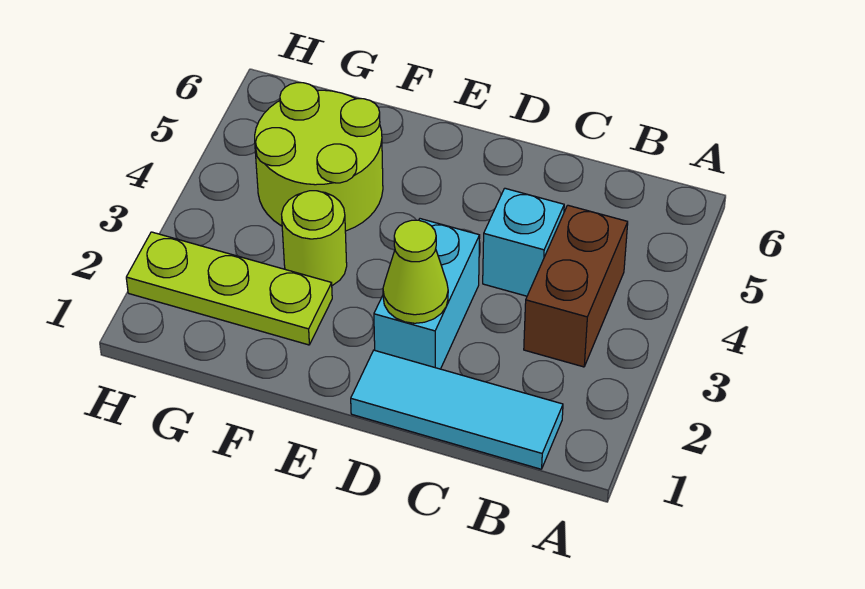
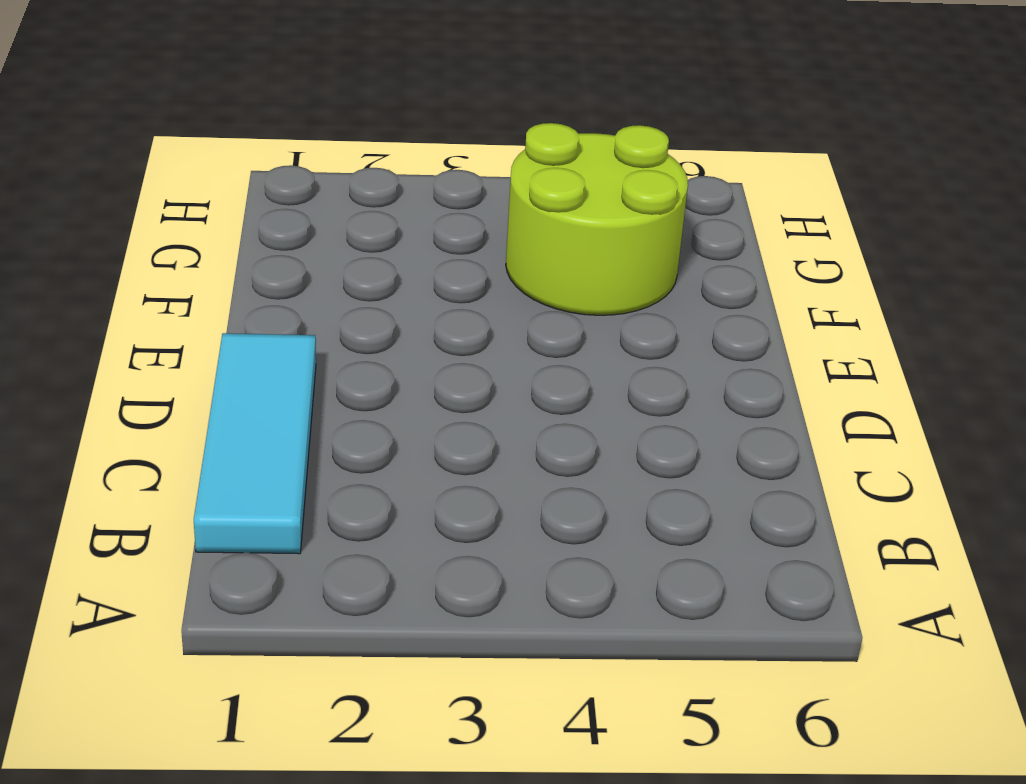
none -> brown 1x2 brick [524,205,628,367]
none -> cyan 1x1 brick [483,188,564,296]

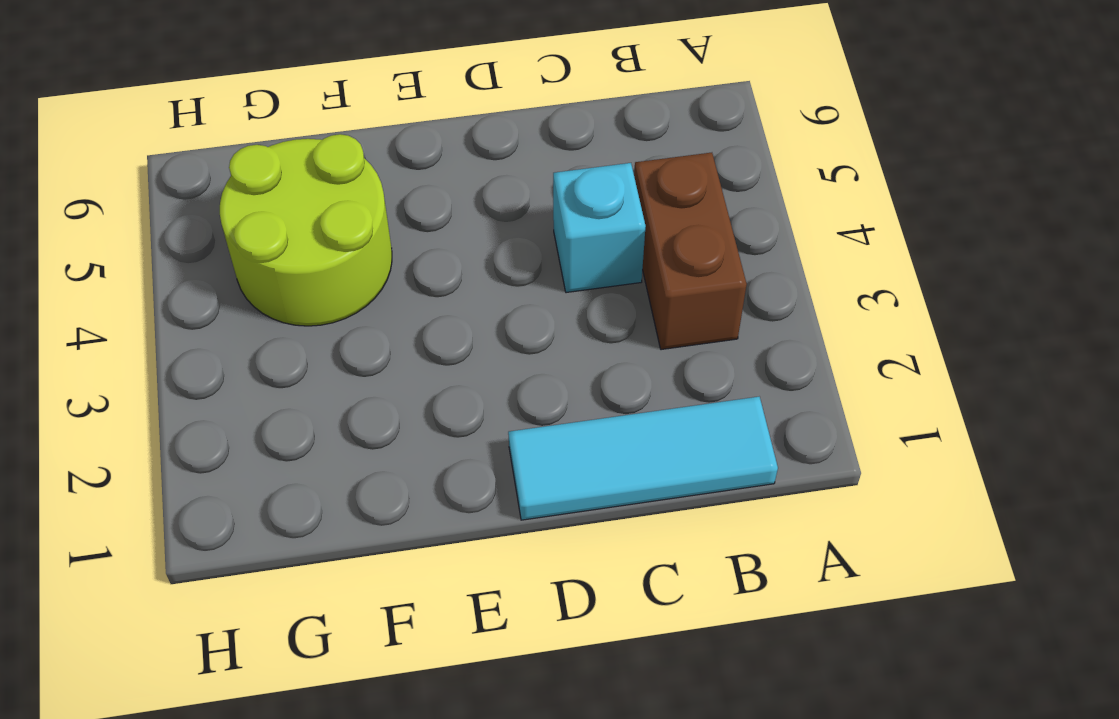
none -> cyan 1x2 brick [374,219,480,369]
none -> lime 1x3 plate [126,232,332,345]

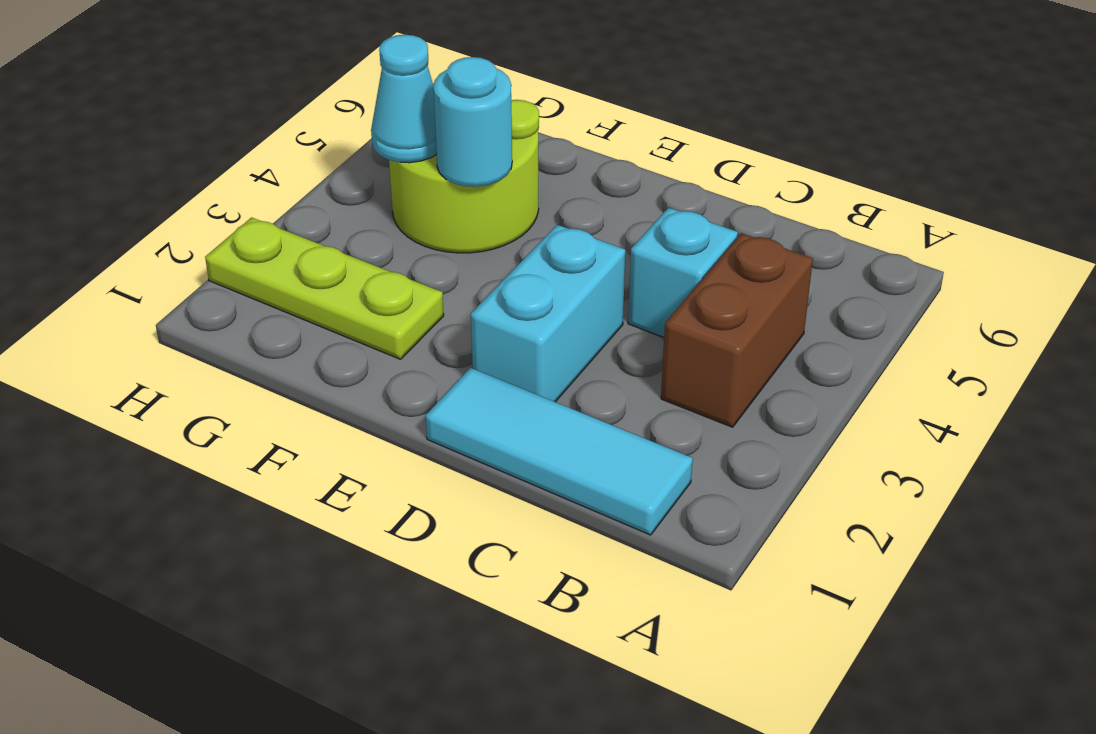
cyan 1x1 round brick [433,57,512,187] -> none
cyan 1x1 cone [371,35,437,163] -> none
none -> lime 1x1 round brick [282,191,347,286]
none -> lime 1x1 cone [383,220,448,323]

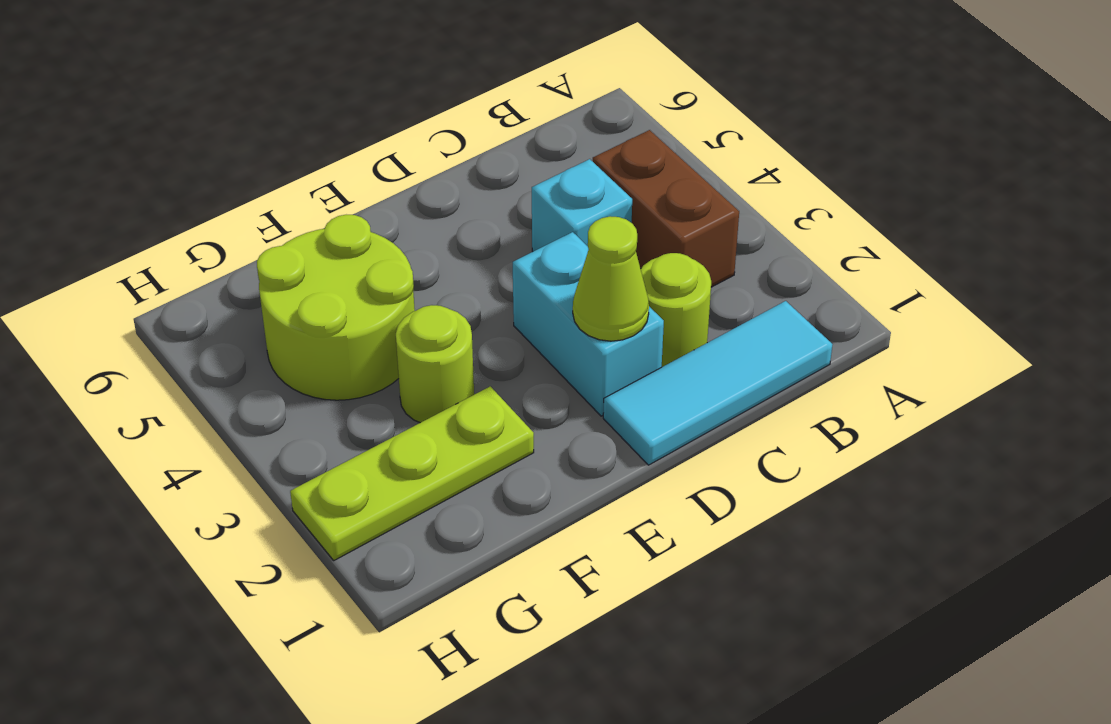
lime 1x1 round brick [641,253,711,367] -> none

